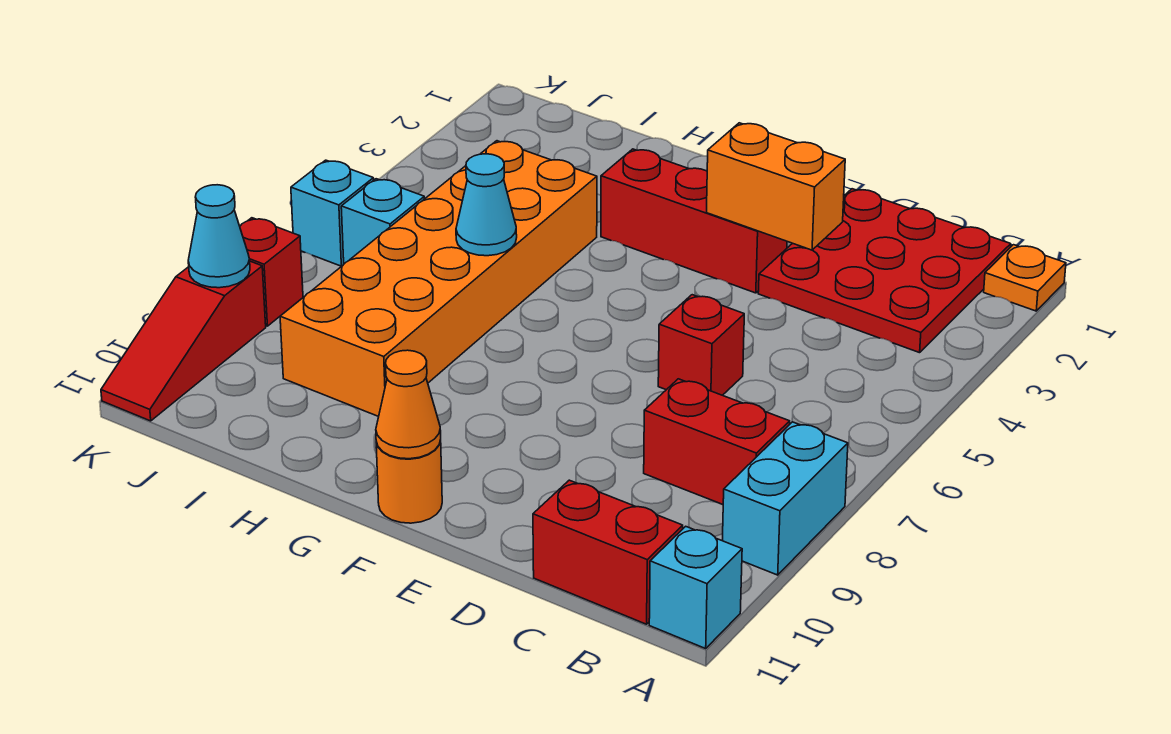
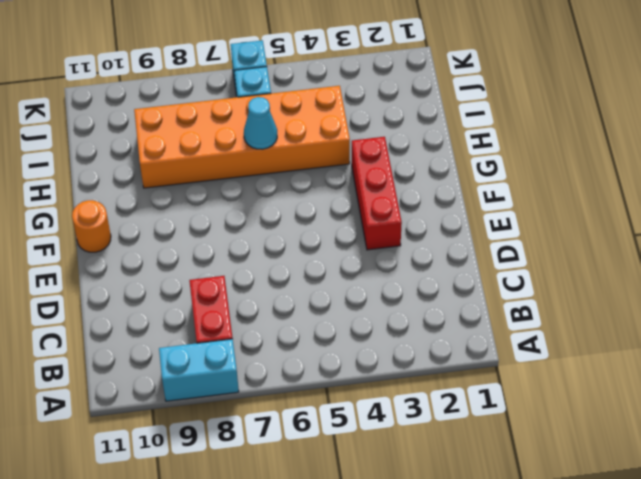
none -> orange 1x1 plate [984,245,1066,311]
none -> cyan 1x1 brick [649,526,742,648]
none -> red 3x3 plate [758,189,1011,353]

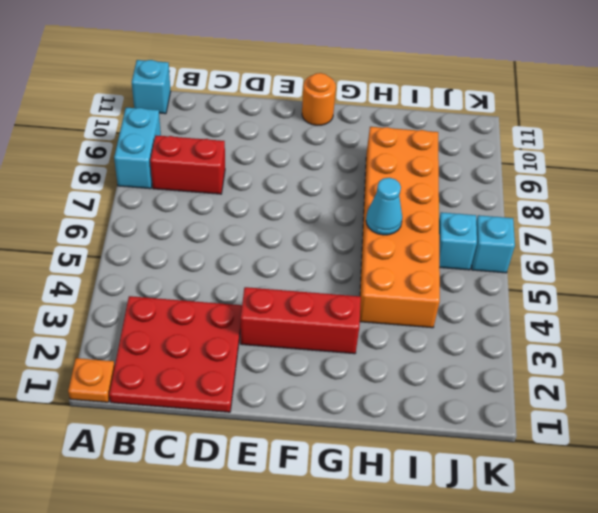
none -> red 1x2 brick [533,480,683,624]
none -> red 1x1 brick [658,295,744,395]
none -> red 1x1 brick [240,218,303,326]

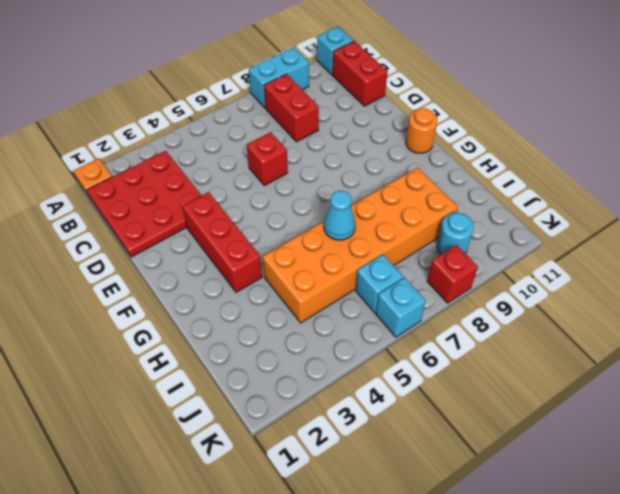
cyan 1x1 round brick [437,213,474,254] -> none
none -> red 1x3 slope [101,261,266,421]
none -> orange 1x2 brick [707,123,845,250]
none -> orange 1x1 cone [376,350,441,459]

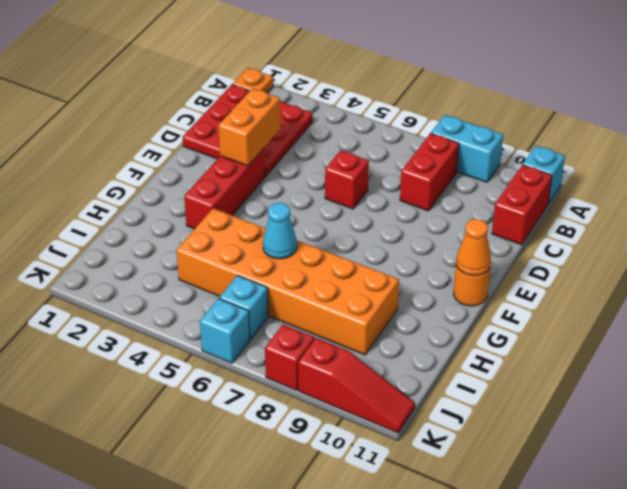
none -> cyan 1x1 cone [188,185,250,288]

